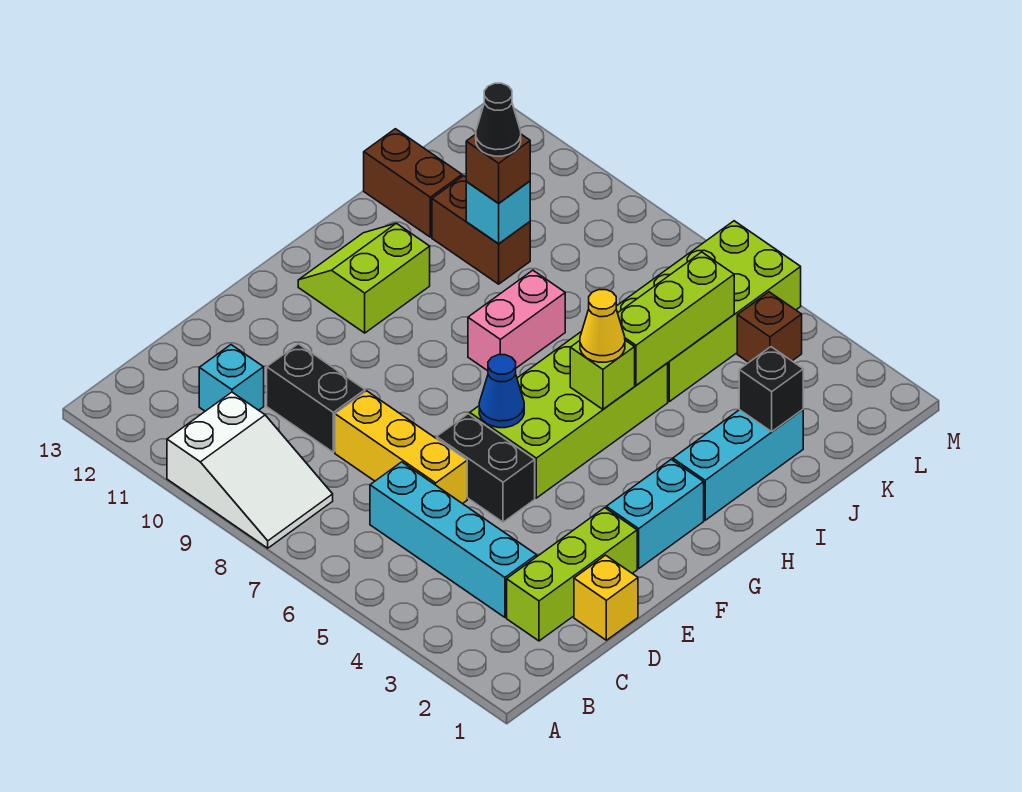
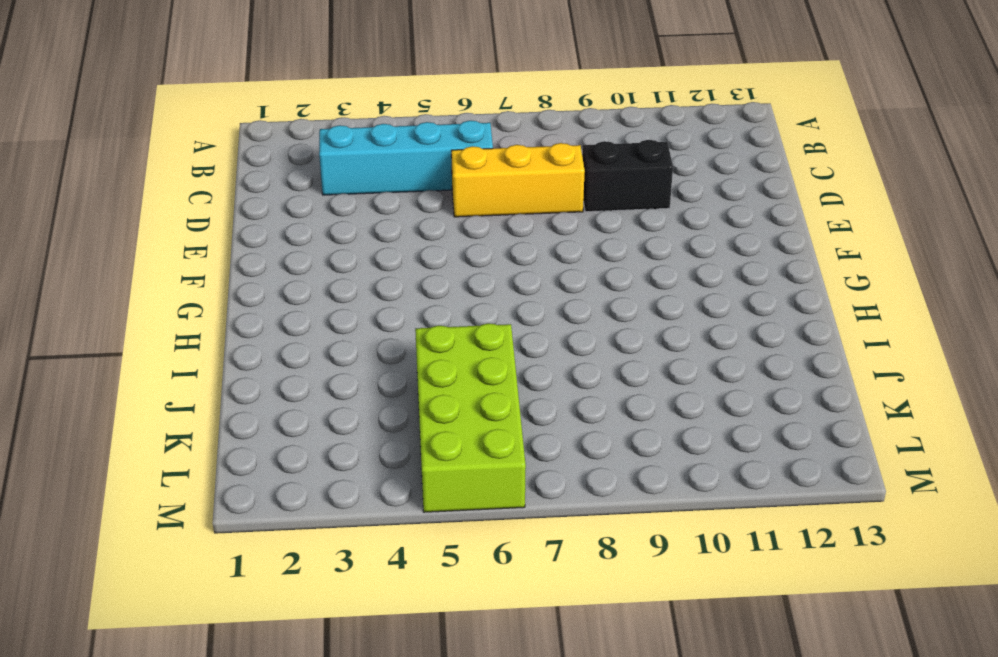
none -> white 2x3 slope [167,392,333,548]
none -> lime 1x3 brick [507,508,637,641]
none -> cyan 1x1 brick [199,345,264,411]

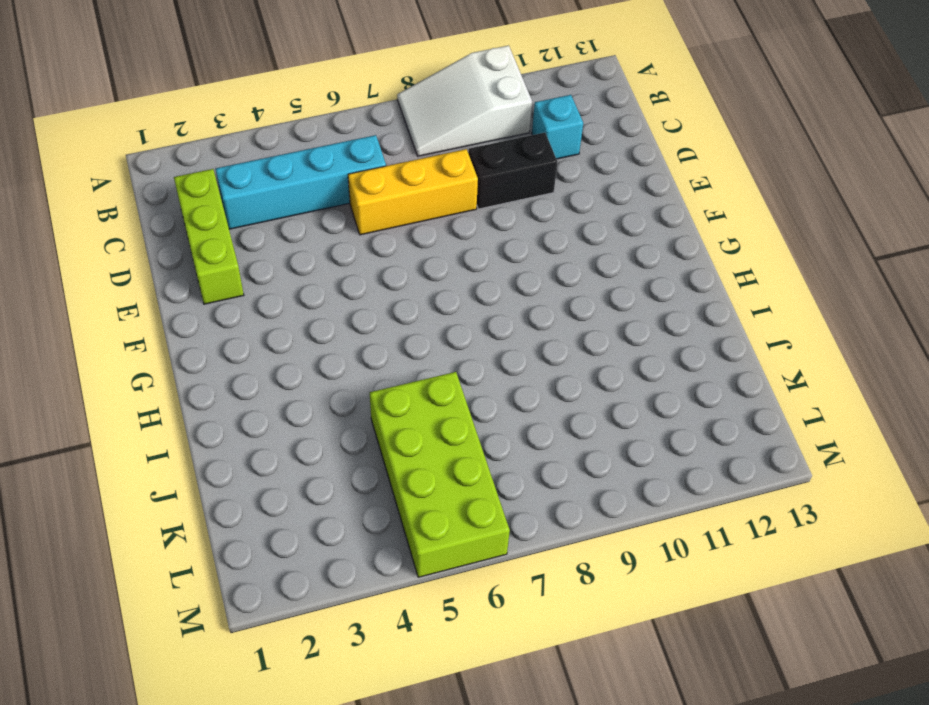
none -> yellow 1x1 brick [574,555,638,640]
none -> black 1x2 brick [437,414,535,522]
none -> cyan 1x2 brick [606,460,704,568]

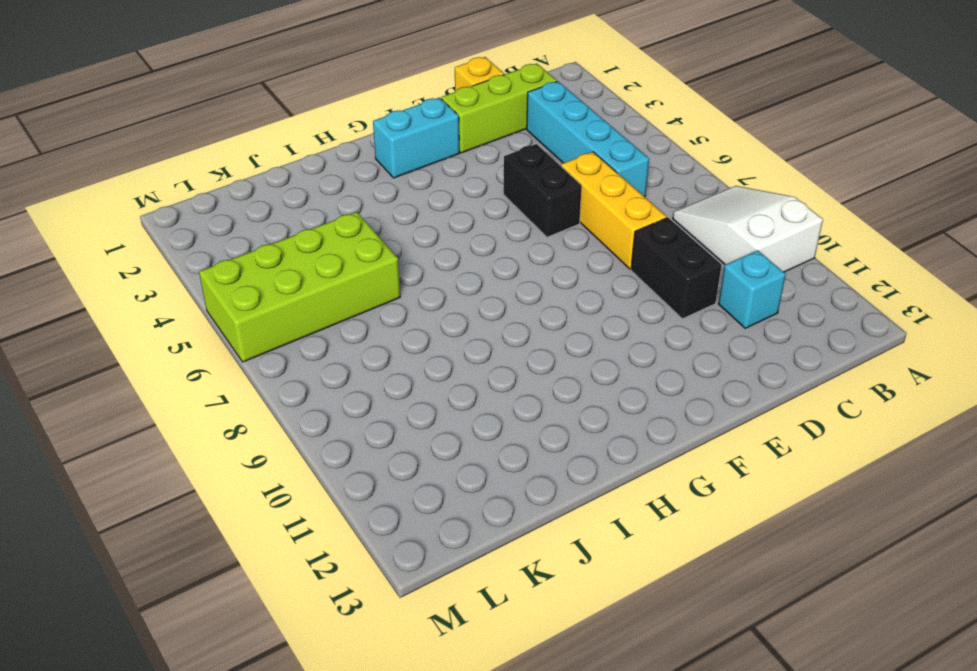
none -> lime 2x4 brick [470,331,668,498]
none -> lime 2x2 slope [298,223,430,333]
none -> cyan 1x3 brick [673,410,803,520]

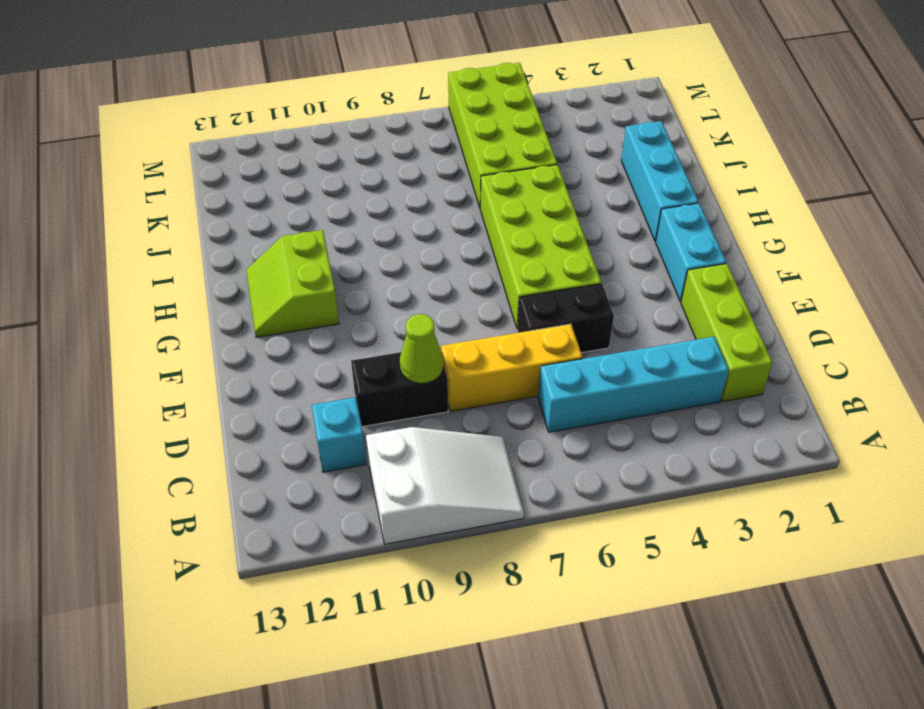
lime 1x1 cone [400,314,444,384] -> none
none -> yellow 1x1 brick [574,555,638,640]
none -> pink 1x2 brick [468,270,565,371]
none -> brown 1x2 brick [432,176,530,284]

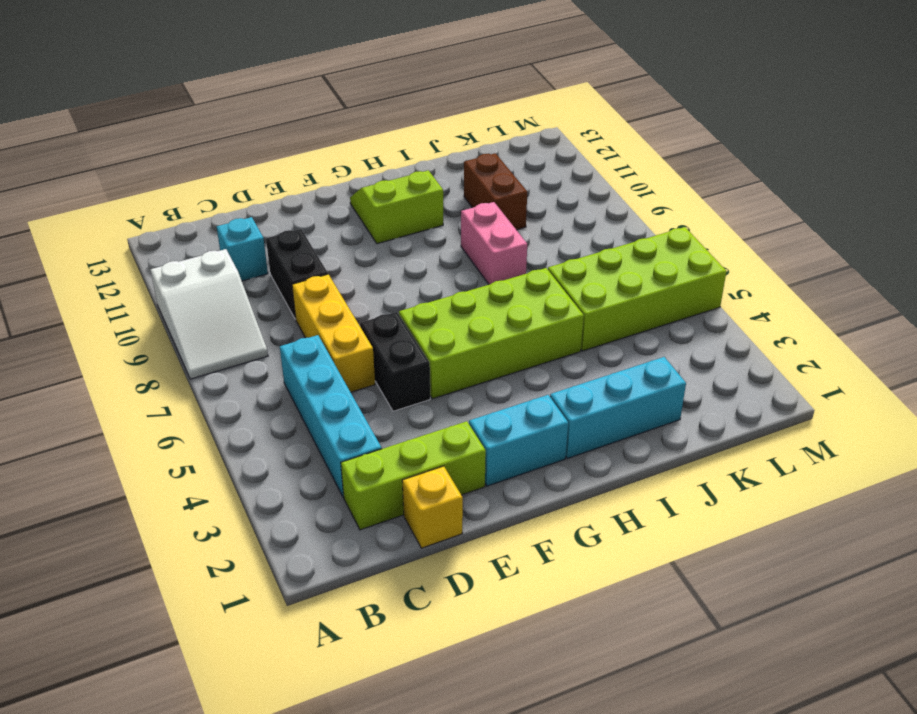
pink 1x2 brick [461,202,527,284] -> pink 1x2 brick turned to [468,270,565,371]
none -> brown 1x2 brick [364,129,462,237]
none -> brown 1x1 brick [737,292,802,362]
none -> blue 1x1 cone [479,355,524,428]

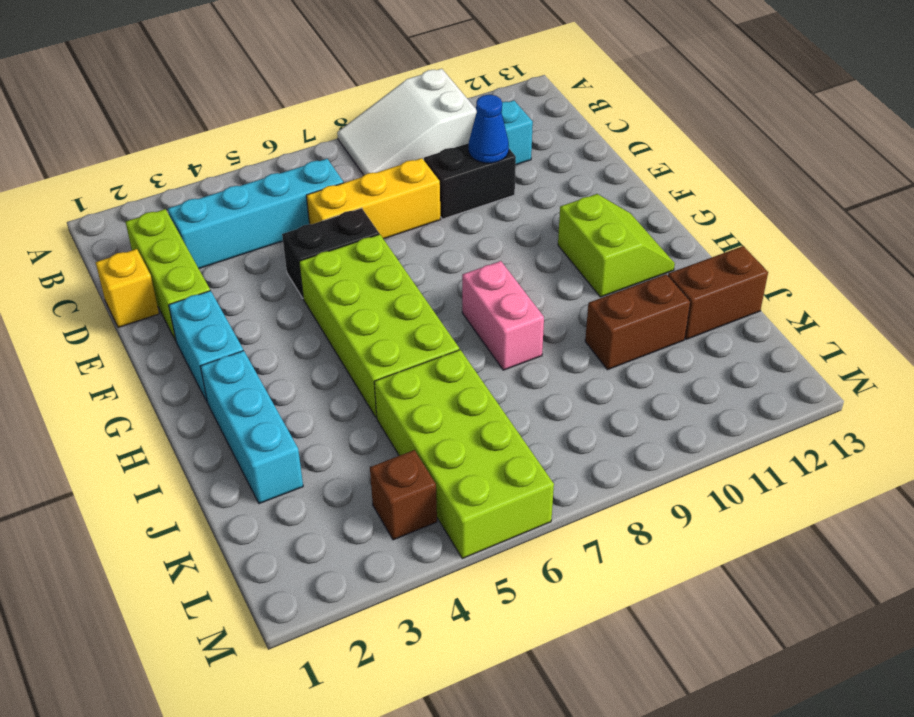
blue 1x1 cone [469,95,509,163] -> blue 1x1 cone moved to [479,355,524,428]
none -> lime 1x1 brick [570,340,635,409]
none -> lime 1x3 brick [618,252,734,385]
none -> black 1x1 brick [739,347,803,431]

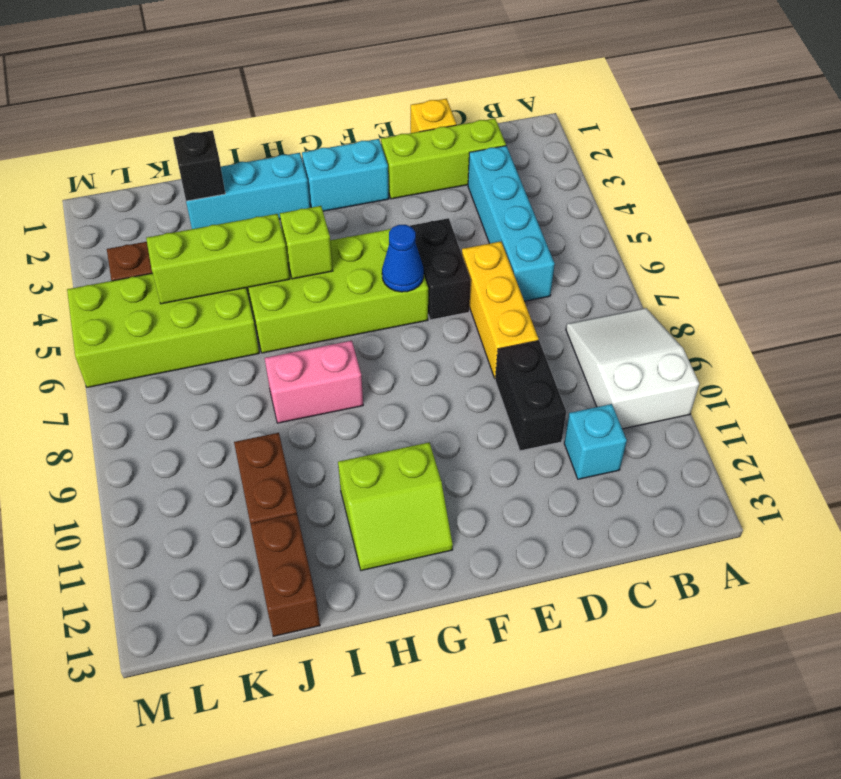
none -> cyan 1x1 brick [466,181,530,244]
none -> yellow 1x1 cone [580,290,625,362]
none -> brown 1x1 brick [466,134,530,203]

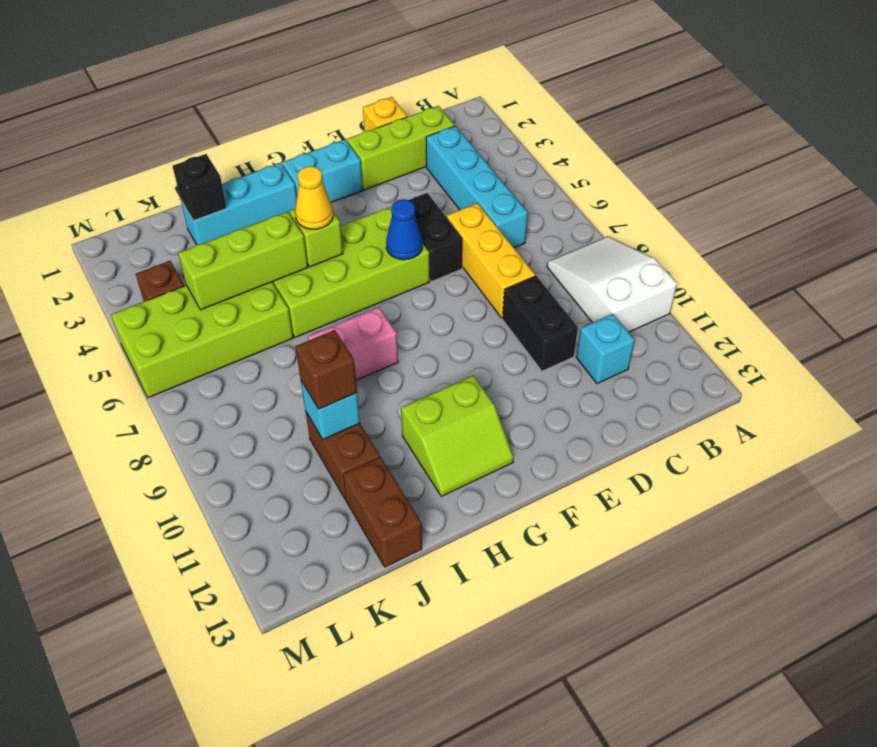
none -> black 1x1 cone [476,83,521,156]

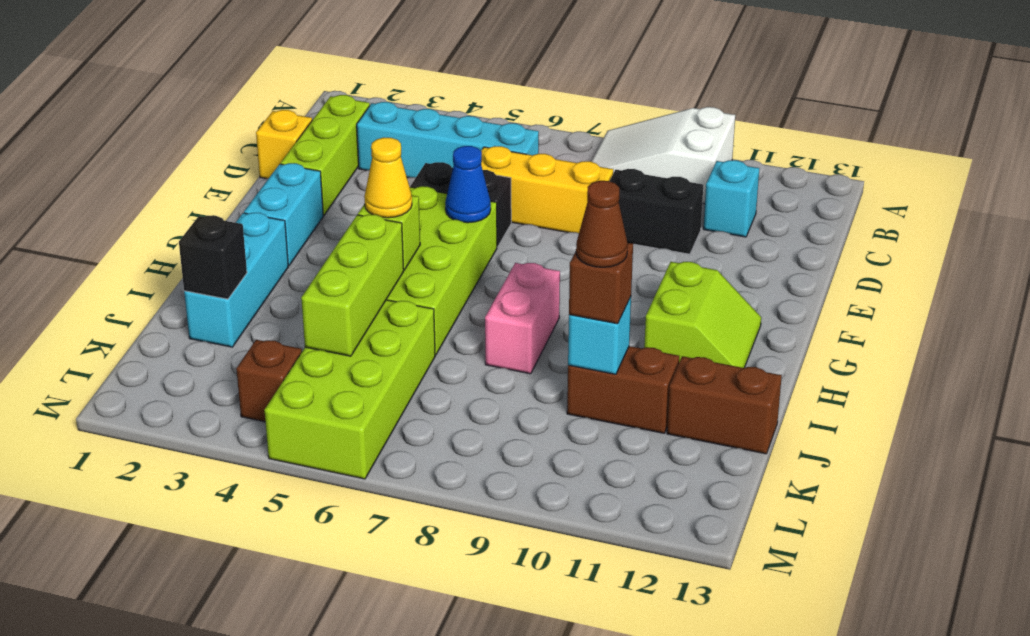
brown 1x1 cone [576,181,628,267] -> black 1x1 cone [476,83,521,156]

